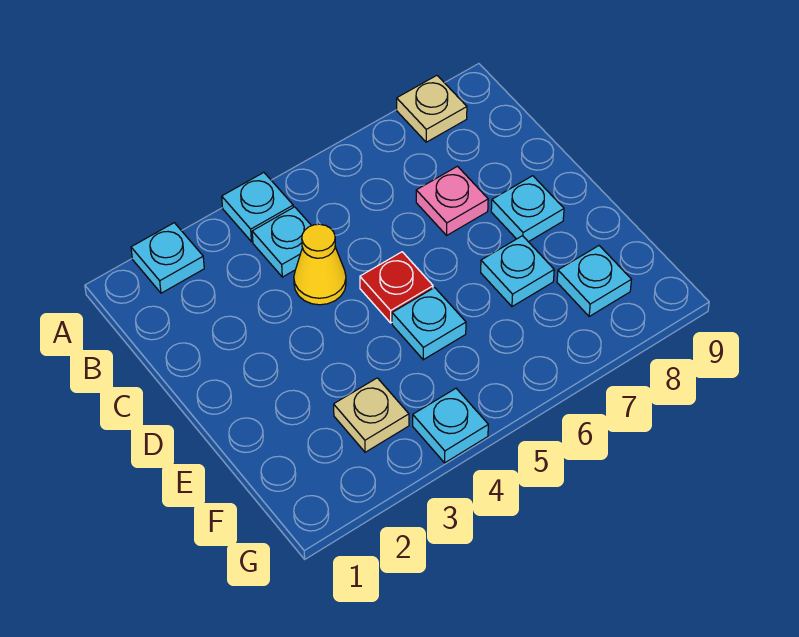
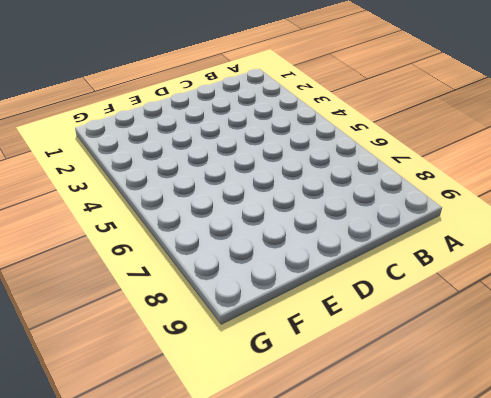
none -> cyan 1x1 plate [131,223,204,293]
none -> cyan 1x1 plate [222,173,293,242]
none -> tan 1x1 plate [397,75,467,142]

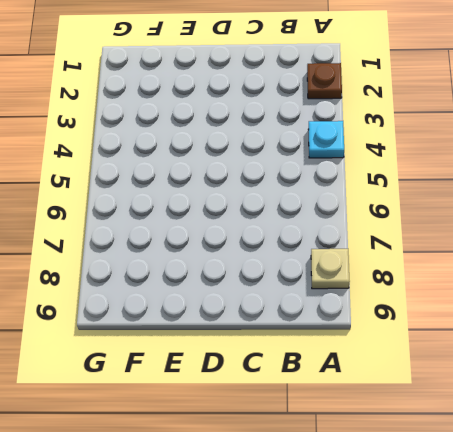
brown 1x1 plate [307,63,342,99] -> cyan 1x1 plate [131,223,204,293]
none -> cyan 1x1 plate [252,207,311,277]
none -> yellow 1x1 cone [294,224,346,305]
none -> pink 1x1 plate [416,166,488,235]

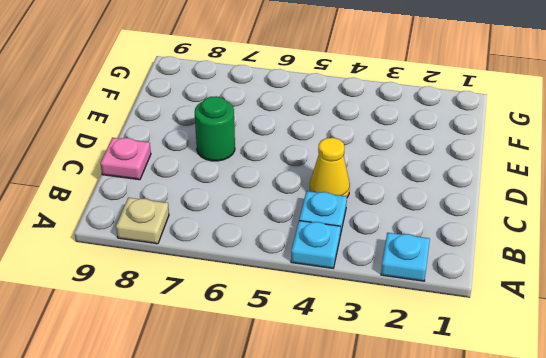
pink 1x1 plate [101,138,151,180] -> pink 1x1 plate moved to [416,166,488,235]
green 1x1 round brick [195,96,235,161] -> none
none -> red 1x1 plate [360,252,433,323]
none -> cyan 1x1 plate [491,176,564,242]
none -> cyan 1x1 plate [392,288,466,360]

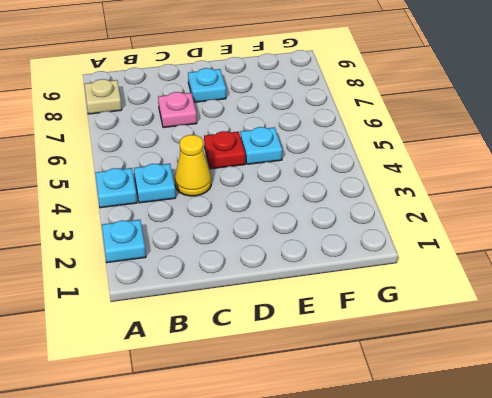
none -> cyan 1x1 plate [481,236,554,306]
none -> tan 1x1 plate [334,378,409,452]
none -> cyan 1x1 plate [557,246,631,316]

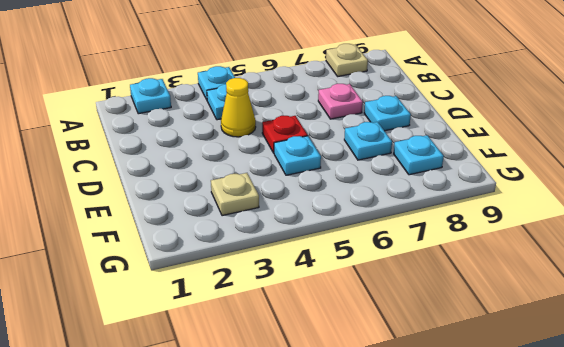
none -> cyan 1x1 plate [413,388,488,463]

